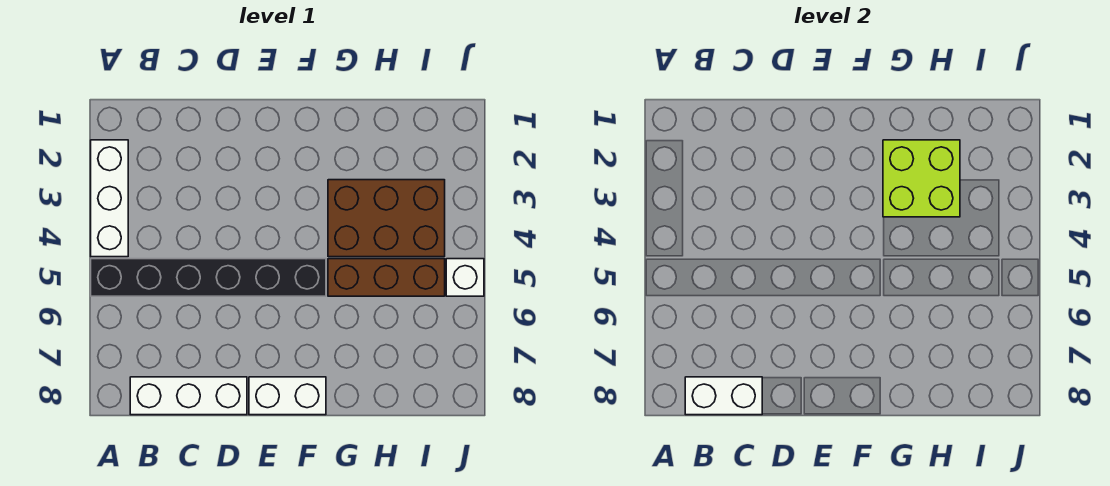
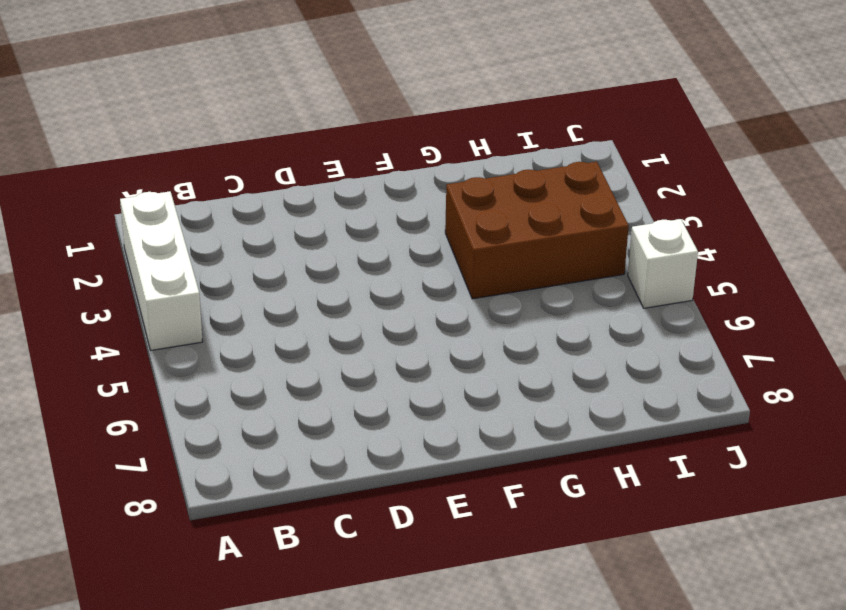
none -> black 1x6 brick [91,259,326,296]
none -> white 1x3 brick [130,377,247,415]

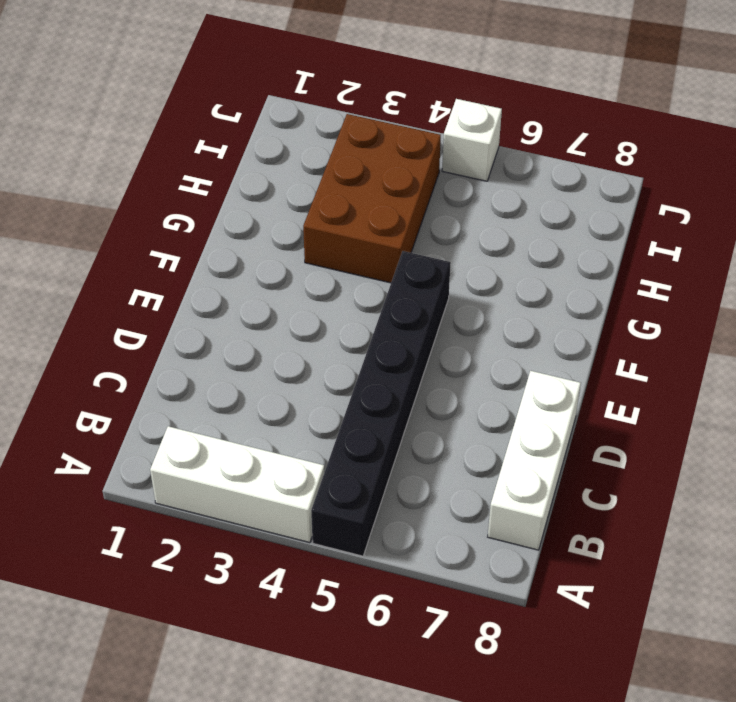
none -> white 1x2 brick [249,377,326,415]
none -> brown 1x3 brick [328,259,445,296]

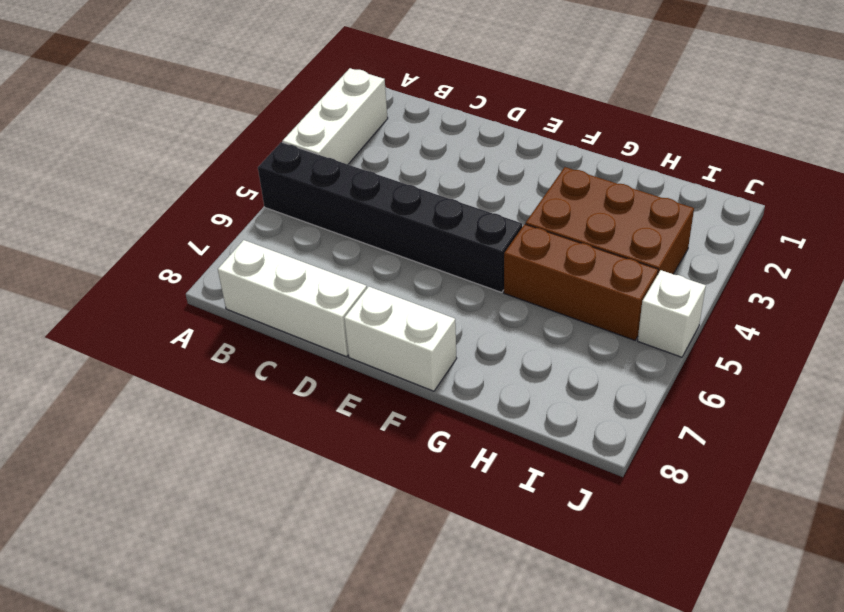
none -> white 1x2 brick [685,377,762,415]
none -> lime 2x2 brick [883,140,960,217]

